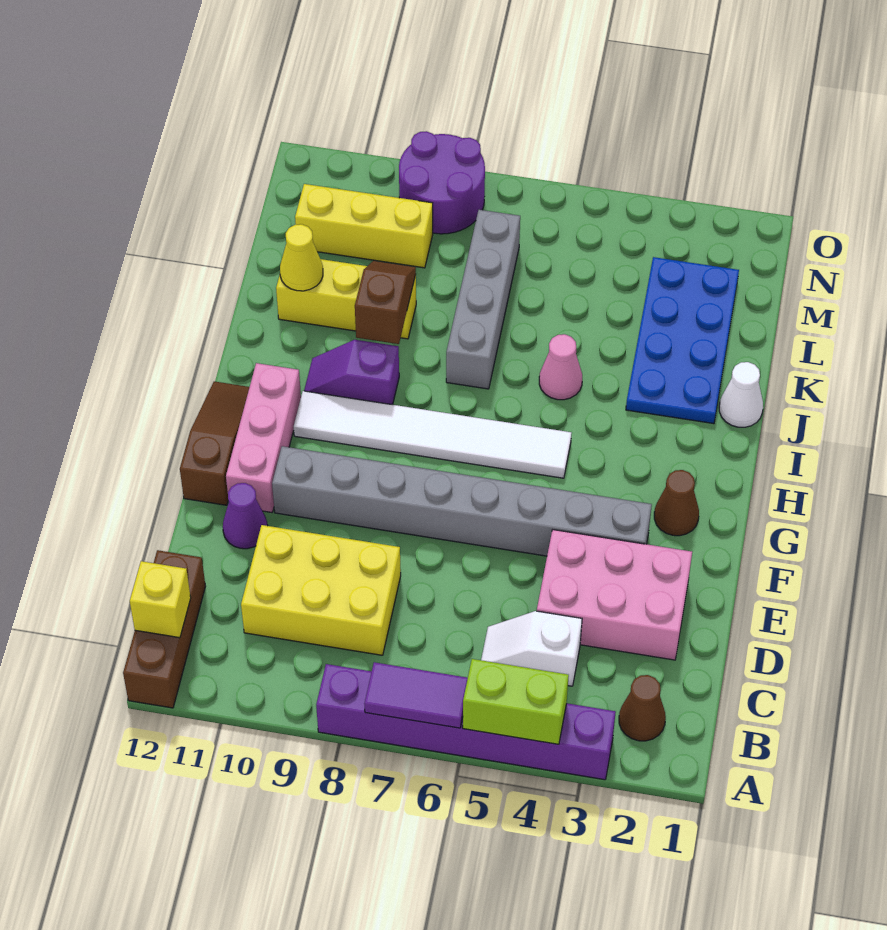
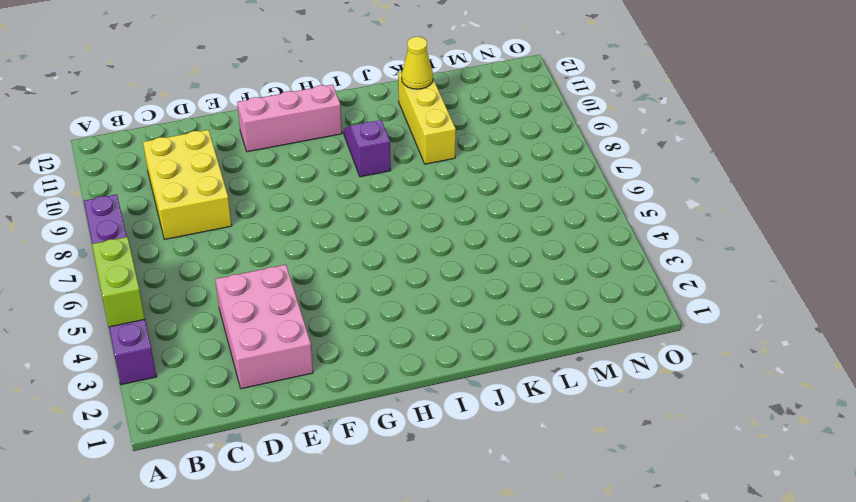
none -> brown 1x3 brick [123,550,206,708]
none -> brown 1x1 cone [619,675,666,741]
none -> white 1x2 slope [481,611,582,686]

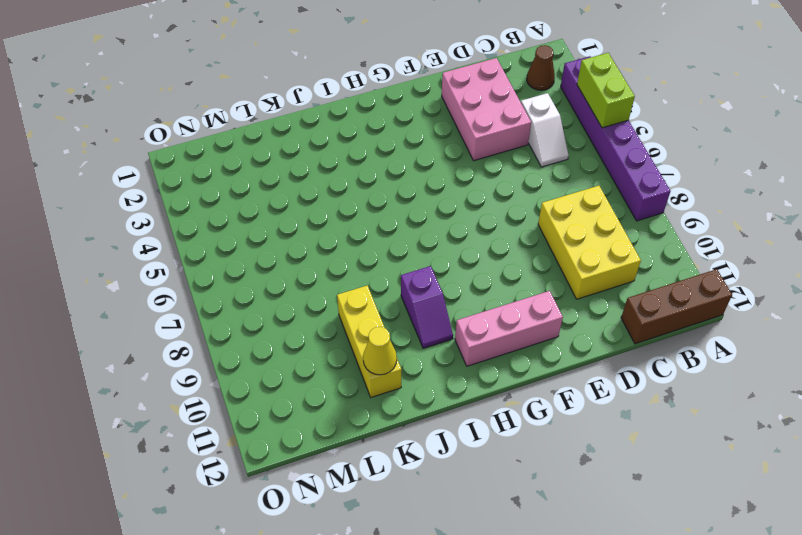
none -> purple 1x1 cone [223,483,268,549]
none -> grey 1x8 brick [272,446,652,556]
none -> brown 1x3 slope [180,381,249,505]

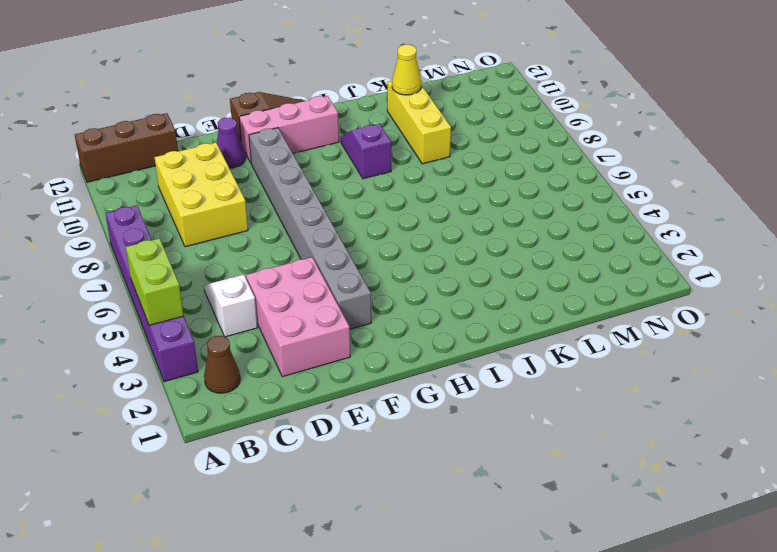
none -> brown 1x1 cone [654,470,699,536]
none -> white 1x6 tile [294,391,571,478]
none -> white 1x1 cone [719,362,763,427]

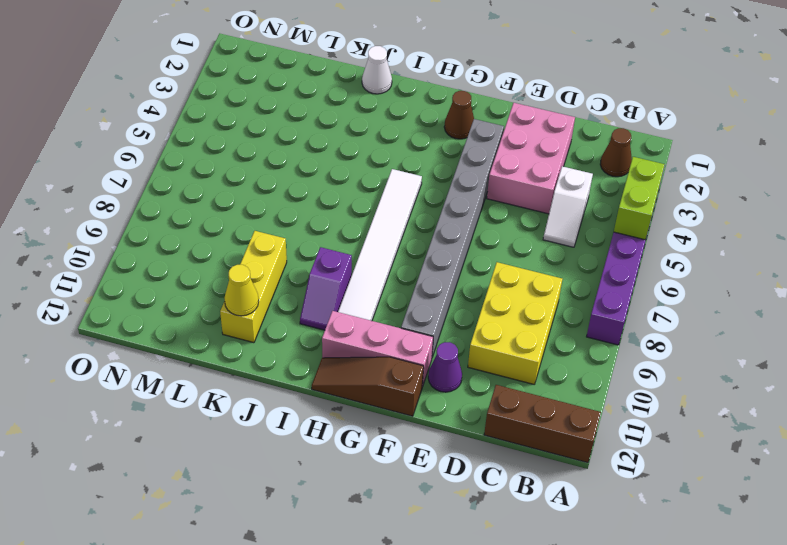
none -> blue 2x4 plate [626,257,739,424]
none -> pink 1x1 cone [539,334,582,400]
none -> grey 1x4 brick [446,210,520,389]

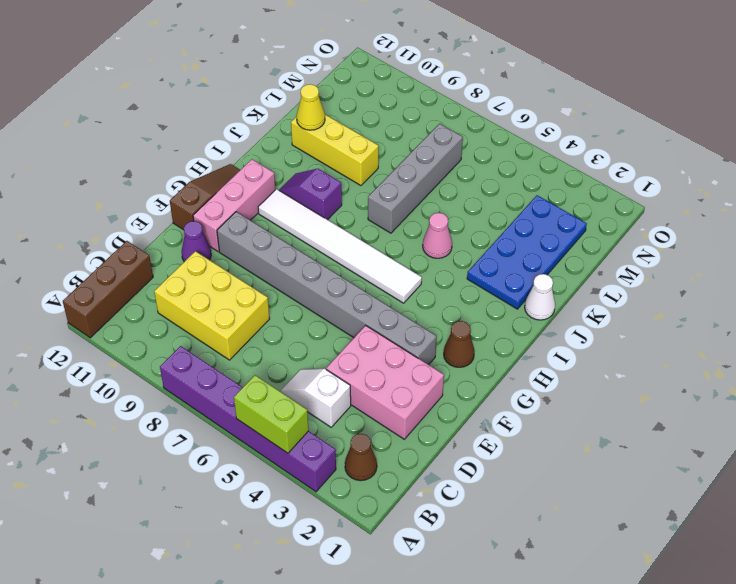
none -> yellow 1x3 brick [295,184,433,268]
none -> purple 2x2 round brick [399,131,485,234]
none -> purple 1x2 tile [364,662,468,728]

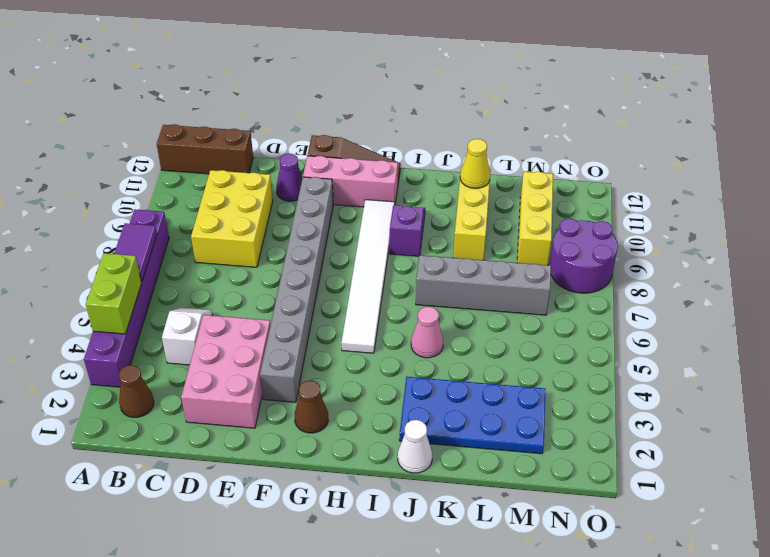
none -> yellow 1x1 brick [130,561,191,638]
none -> brown 1x2 slope [355,261,416,344]

